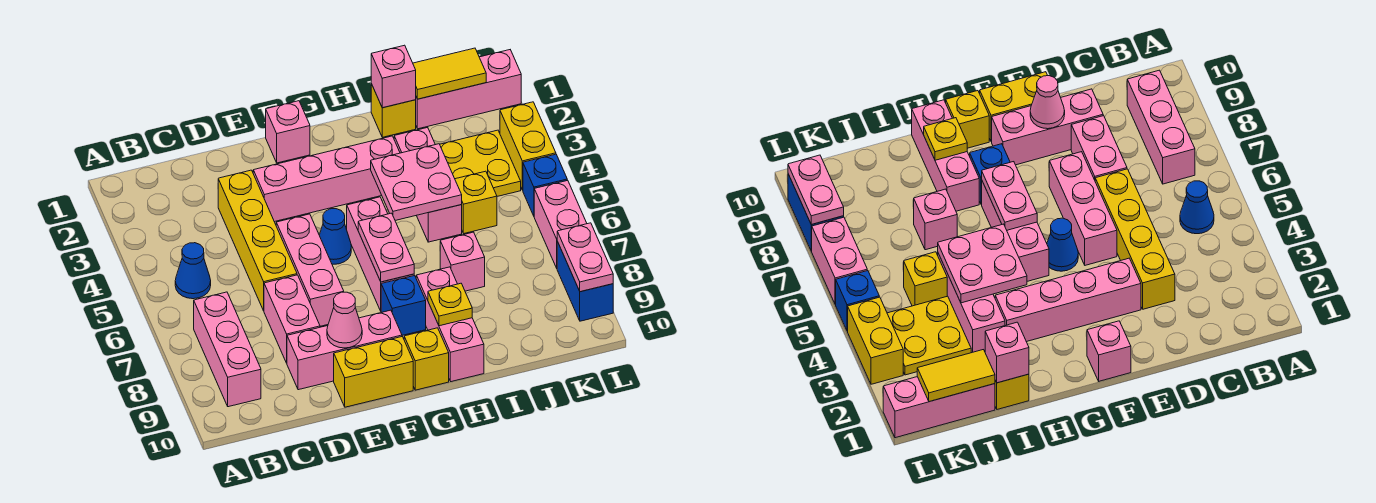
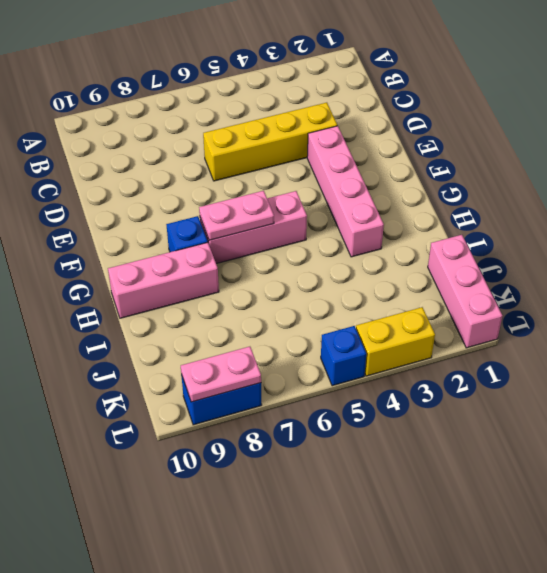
none -> blue 1x1 cone [175,243,211,299]
none -> pink 1x3 brick [194,292,261,407]
none -> pink 1x2 brick [264,275,320,363]
none -> pink 1x3 brick [287,310,402,390]

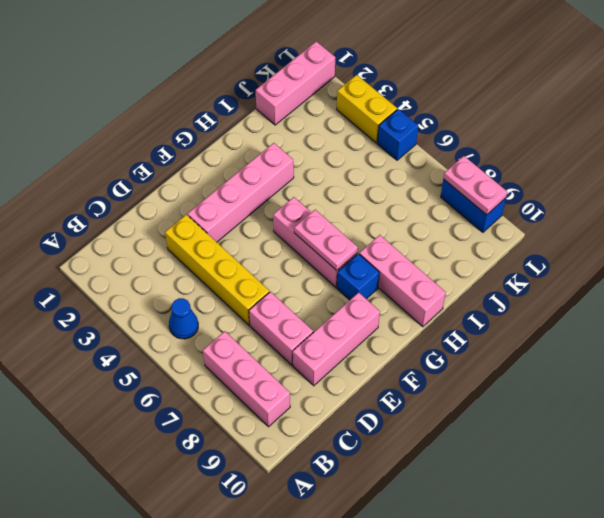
none -> pink 1x3 brick [276,214,344,326]
none -> yellow 1x2 brick [334,337,413,407]
none -> pink 1x1 brick [266,101,310,163]
none -> blue 1x1 cone [319,209,351,264]

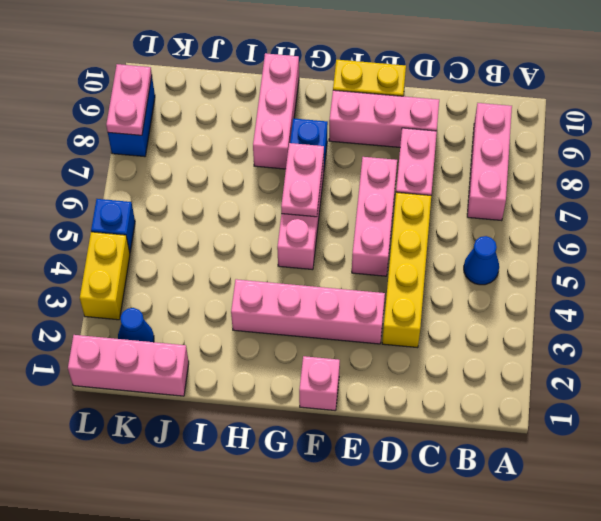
blue 1x1 cone [118,308,154,342] -> blue 1x1 cone moved to [319,209,351,264]
none -> yellow 1x1 brick [404,328,449,390]
none -> yellow 1x1 brick [371,84,416,137]
none -> pink 1x3 brick [394,127,462,242]
none -> pink 1x1 brick [440,232,485,291]

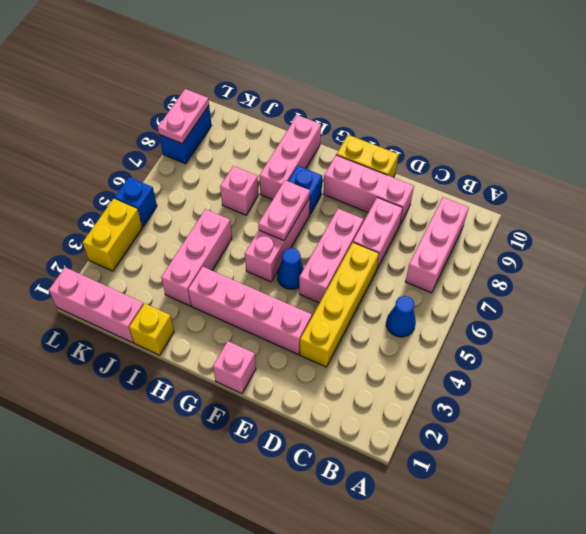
none -> yellow 1x1 brick [404,328,449,390]
none -> yellow 2x2 plate [440,130,521,196]
none -> yellow 1x1 brick [455,171,497,234]
none -> pink 1x2 brick [534,180,587,268]

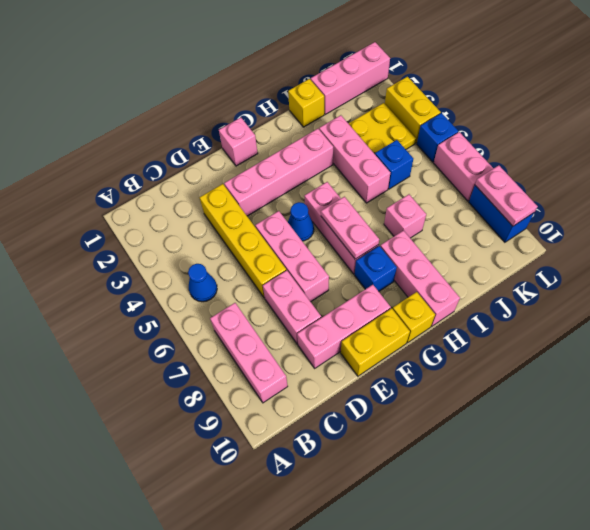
blue 1x1 brick [375,140,413,189] -> yellow 1x1 brick [455,171,497,234]
none -> pink 1x1 cone [327,292,362,348]
none -> pink 2x2 plate [371,144,462,220]
none -> yellow 1x1 plate [428,283,472,326]
none -> pink 1x1 brick [371,45,416,108]

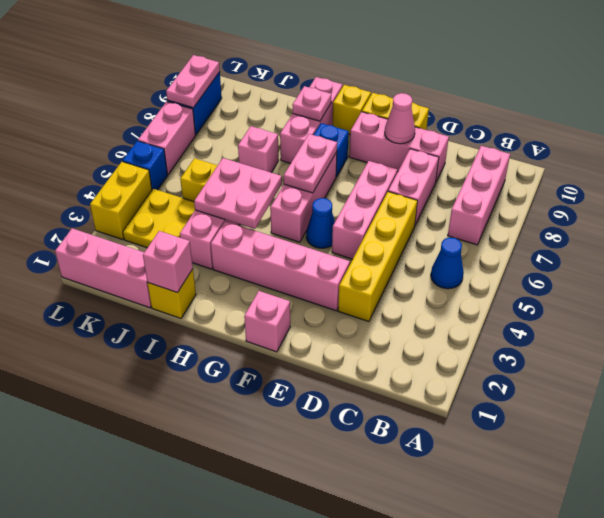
pink 1x1 plate [292,86,331,121] -> yellow 1x1 plate [428,283,472,326]
none -> yellow 1x2 tile [413,48,486,99]

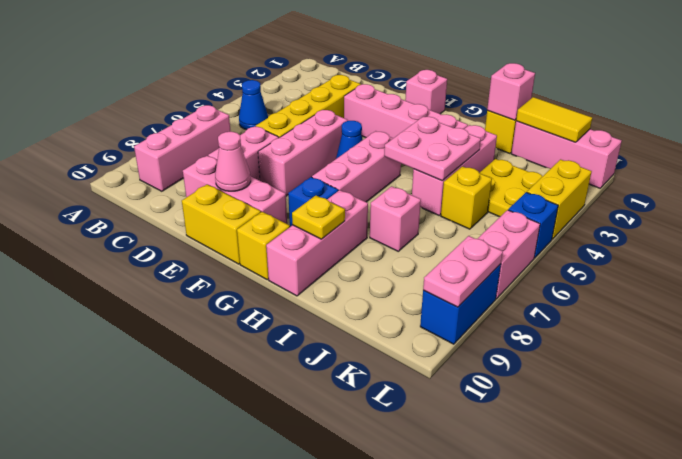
none -> pink 1x2 plate [358,213,414,282]

